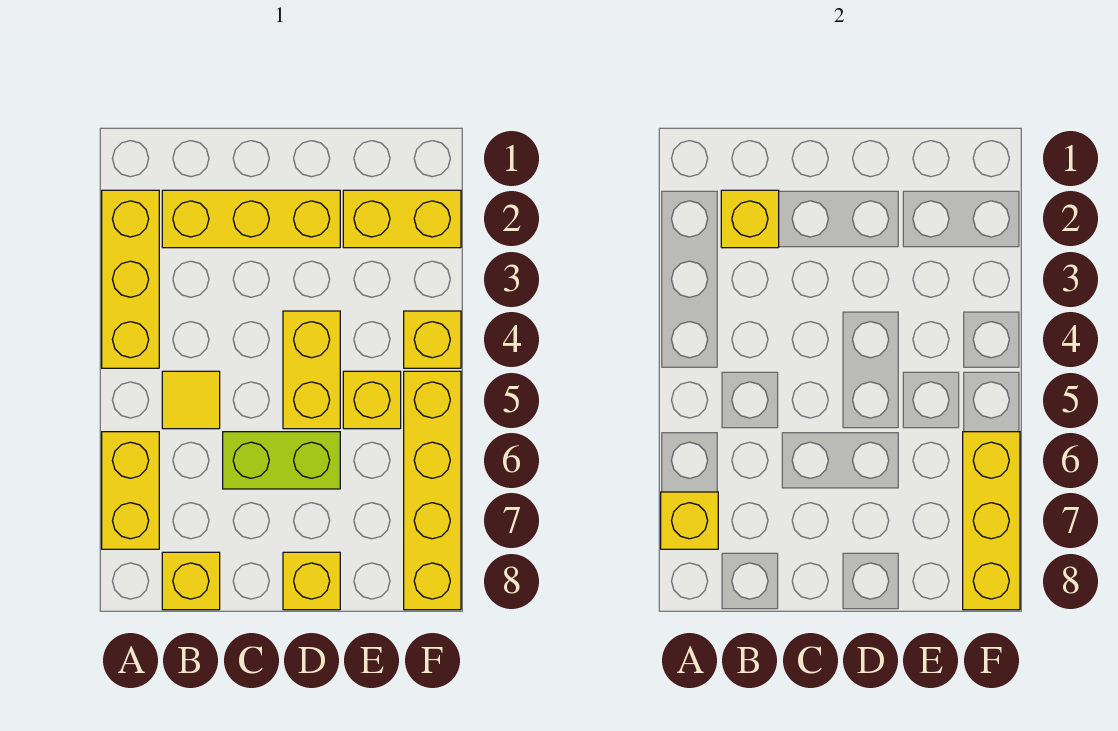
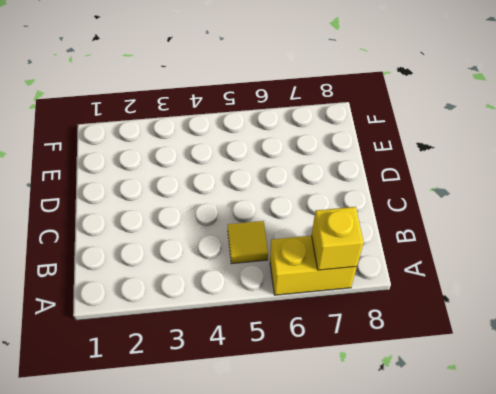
none -> yellow 1x3 brick [102,190,159,368]
none -> yellow 1x3 brick [162,190,340,248]
none -> yellow 1x1 brick [162,552,220,610]

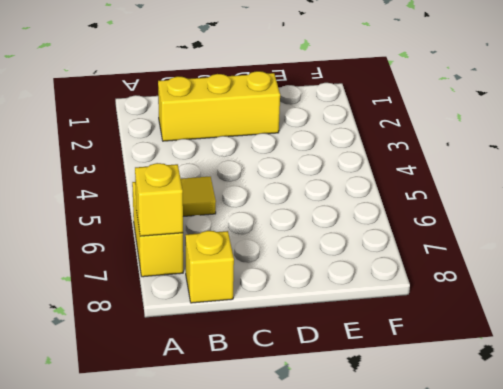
none -> yellow 1x3 brick [102,190,159,368]
none -> lime 1x2 brick [223,432,340,489]
none -> yellow 1x2 brick [283,311,340,429]

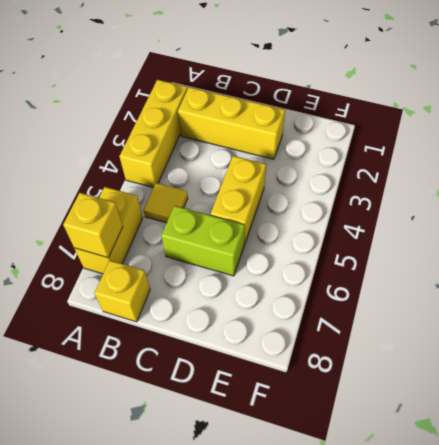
none -> yellow 1x1 brick [283,552,340,610]
none -> yellow 1x2 brick [343,190,461,248]
none -> yellow 1x1 brick [343,371,401,429]

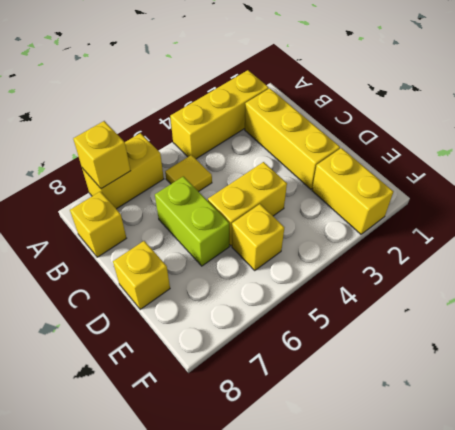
none -> yellow 1x1 brick [404,311,461,368]
none -> yellow 1x4 brick [404,371,461,610]
none -> yellow 1x1 brick [721,190,779,248]

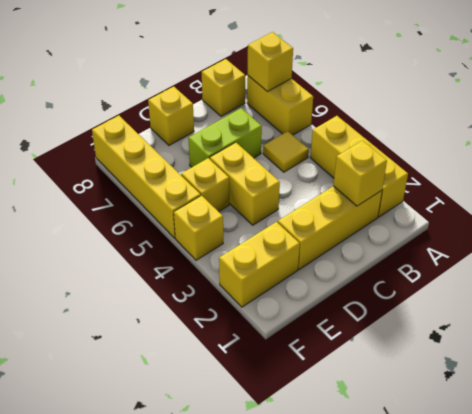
none -> yellow 1x3 brick [963,432,1020,610]

